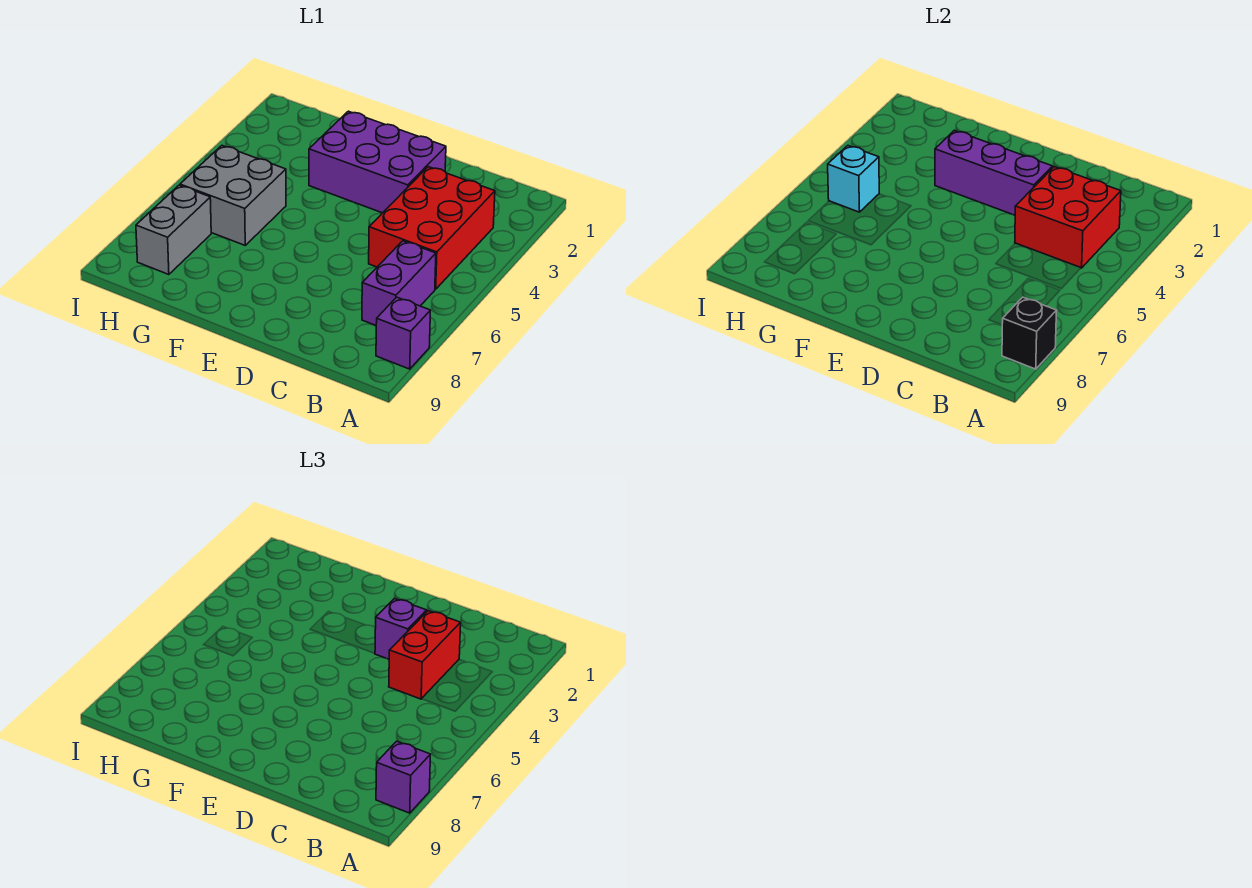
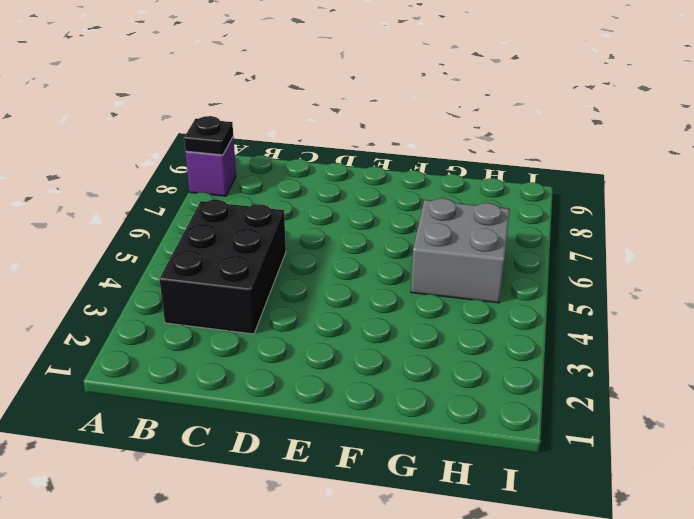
black 1x1 plate [184,116,233,155] -> black 1x1 brick [1002,297,1057,369]
black 2x3 brick [159,200,286,334] -> red 2x3 brick [369,167,495,289]
none -> purple 1x2 brick [362,241,436,325]
none -> purple 2x3 brick [309,111,446,213]
none -> grey 1x2 brick [136,185,211,275]

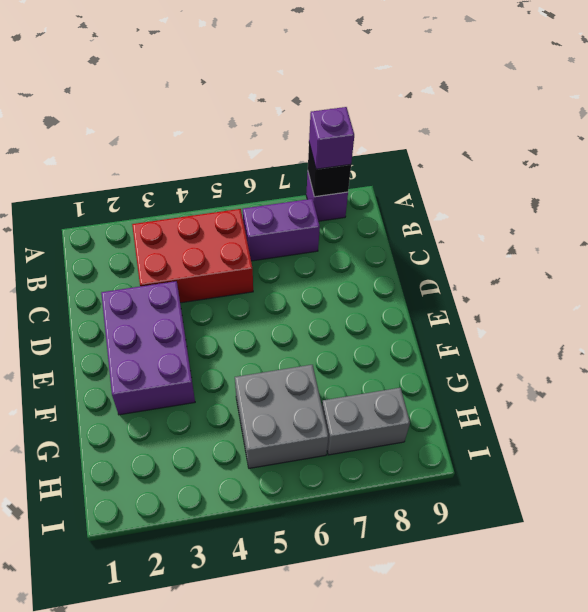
none -> red 2x2 brick [1015,167,1121,268]
none -> purple 1x3 brick [935,130,1053,215]
none -> cyan 1x1 brick [828,146,879,212]

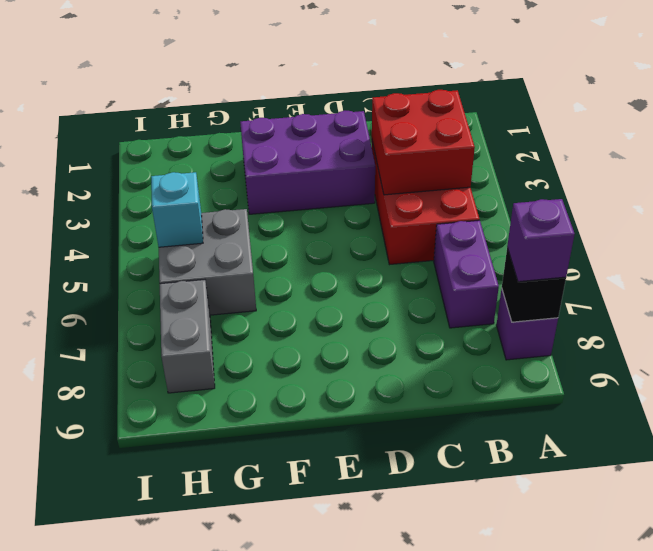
none -> purple 1x3 brick [935,130,1053,215]
none -> red 1x2 brick [389,611,461,699]
none -> purple 1x1 brick [375,598,427,659]

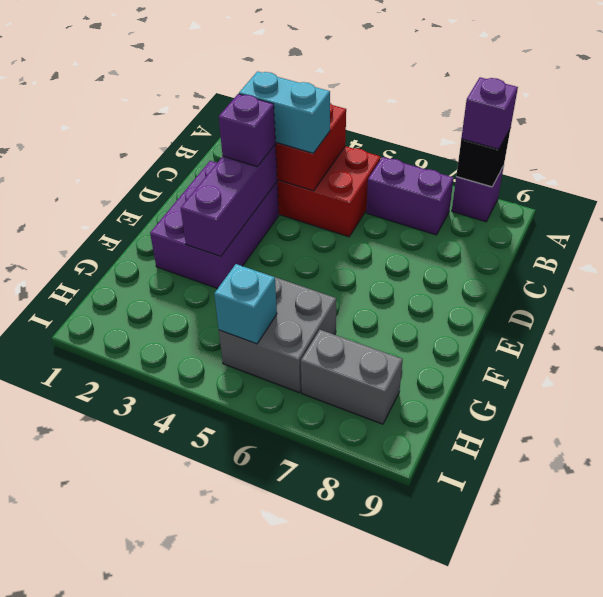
cyan 1x2 brick [239,72,330,153] -> red 1x2 brick [389,611,461,699]

